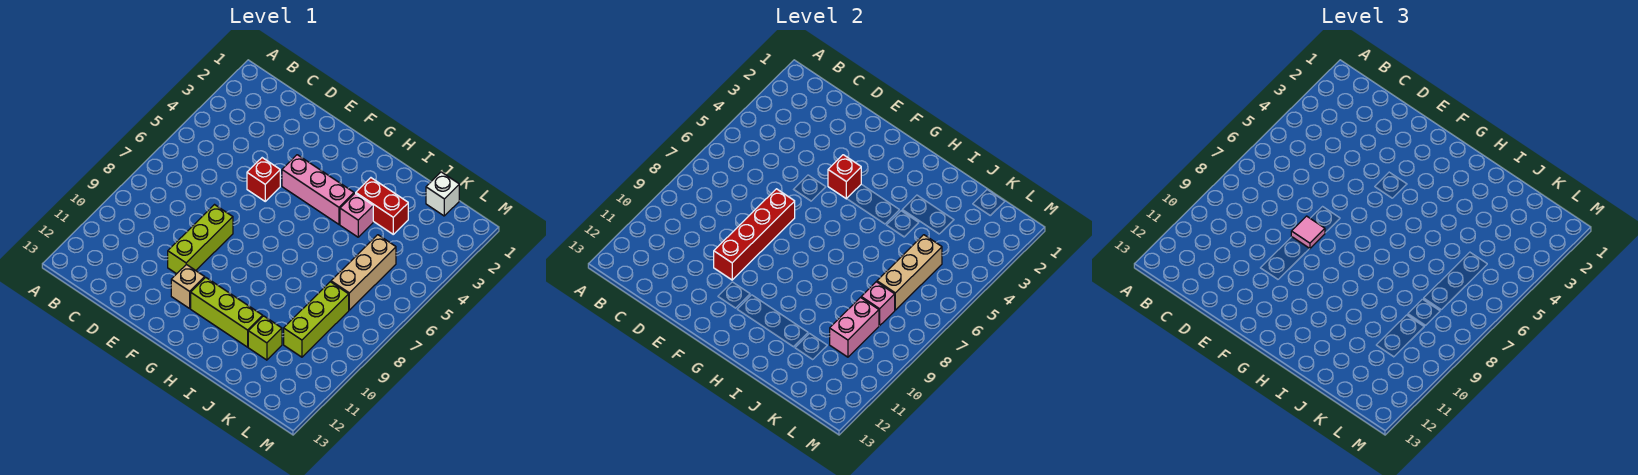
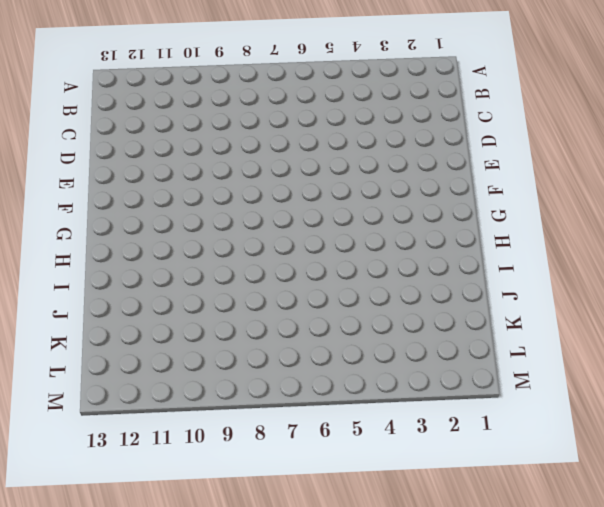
none -> red 1x1 brick [247,158,280,201]
none -> lime 1x3 brick [168,205,233,274]
none -> pink 1x3 brick [282,155,354,224]

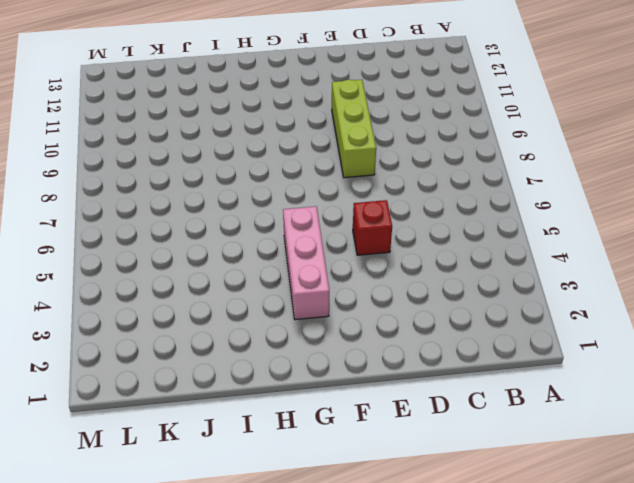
pink 1x3 brick [283,206,329,320] -> pink 1x3 brick turned to [282,155,354,224]
none -> tan 1x1 brick [171,264,205,308]
none -> lime 1x3 brick [191,277,263,347]
none -> red 1x2 brick [356,178,408,234]

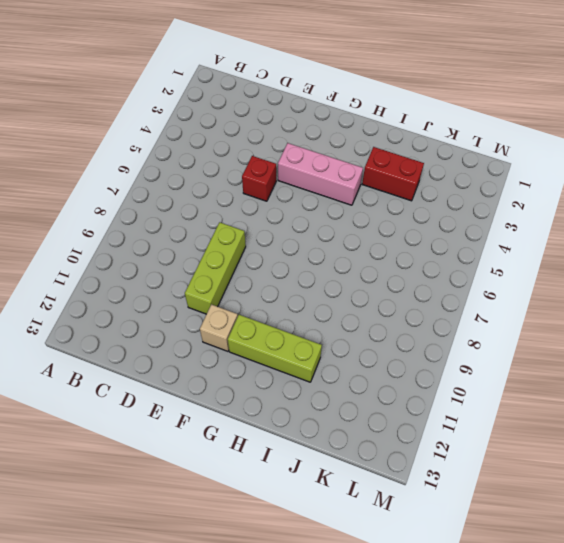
none -> pink 1x1 brick [340,193,373,237]
none -> lime 1x1 brick [248,316,282,360]
none -> white 1x1 brick [426,172,459,216]

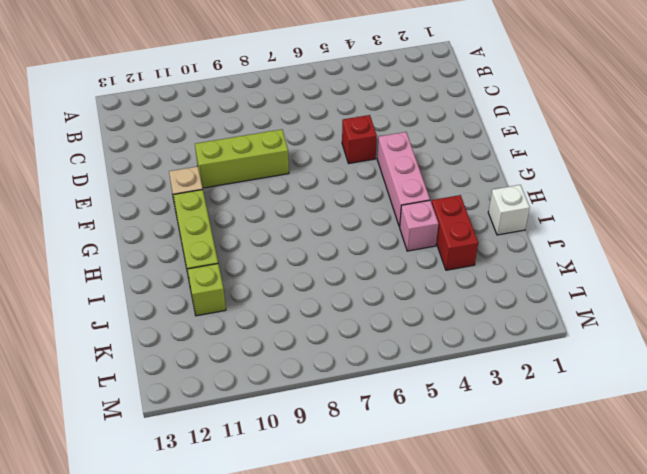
white 1x1 brick [488,185,530,235] -> white 1x1 brick moved to [426,172,459,216]
none -> tan 1x3 brick [331,235,396,310]
none -> lime 1x3 brick [284,282,349,357]
none -> red 1x4 brick [714,189,795,280]

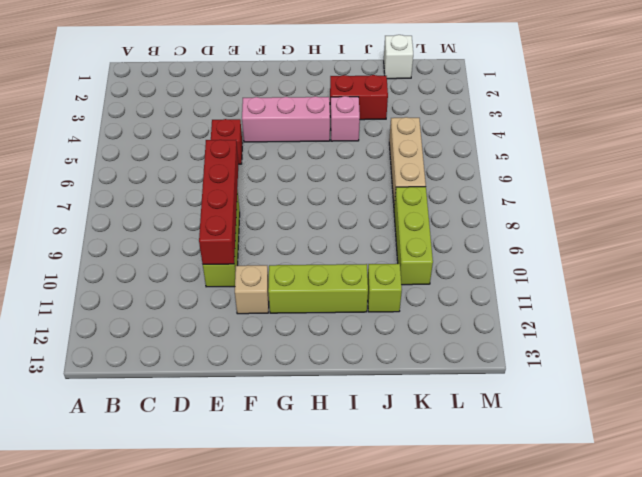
none -> red 1x1 brick [828,155,861,199]
none -> tan 1x3 brick [877,235,942,310]
none -> pink 1x1 brick [861,282,895,326]

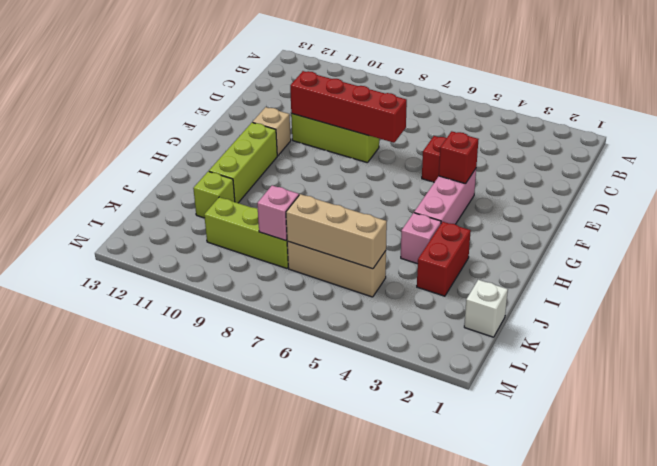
none -> pink 1x2 brick [830,298,879,357]
none -> pink 1x1 tile [1291,216,1325,249]

